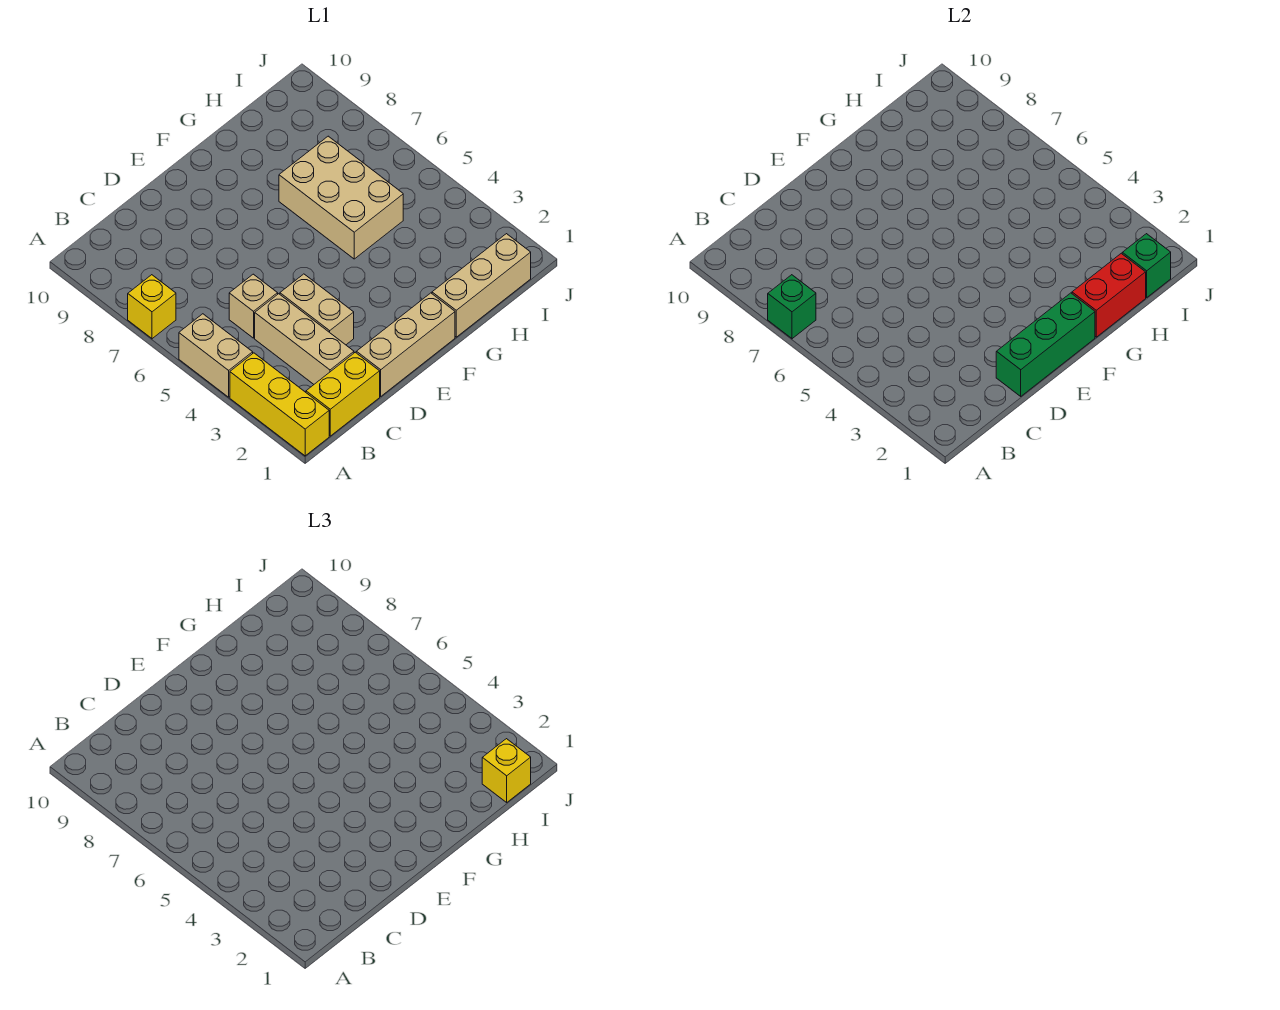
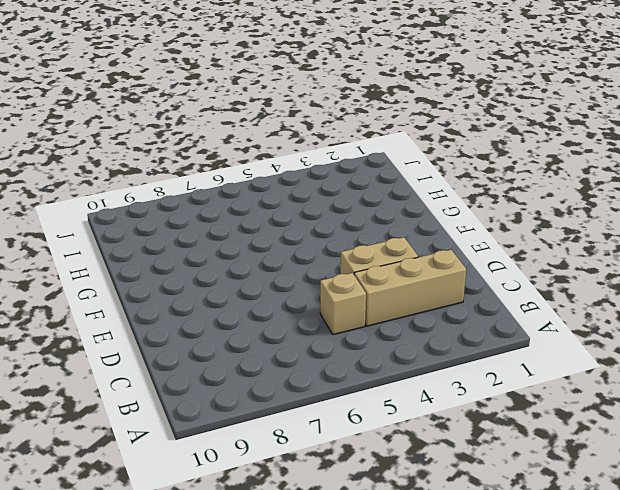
none -> yellow 1x3 brick [230,353,329,456]
none -> tan 1x2 brick [179,314,253,397]
none -> yellow 1x1 brick [128,275,176,339]

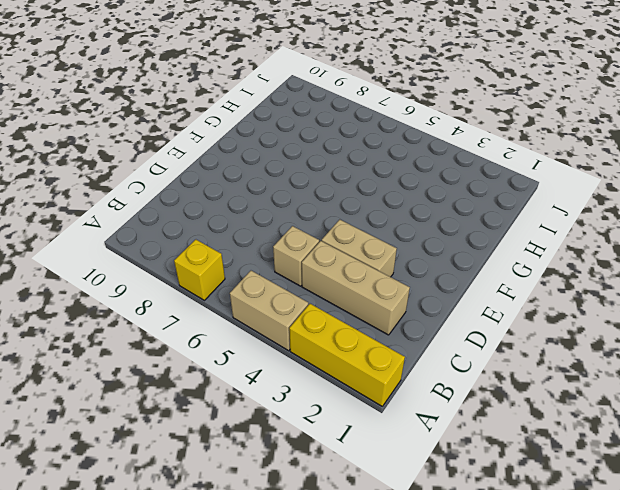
none -> yellow 1x2 brick [306,352,380,436]
none -> tan 1x3 brick [356,293,455,396]
none -> tan 1x3 brick [432,234,531,337]

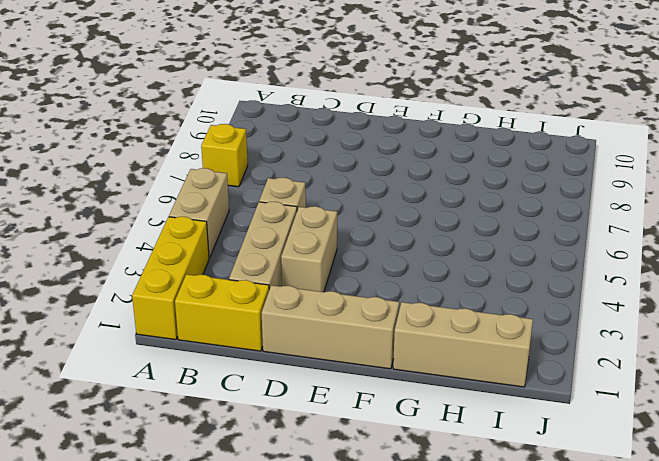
none -> tan 2x3 brick [279,136,403,259]
none -> green 1x1 brick [768,275,816,339]
none -> green 1x3 brick [996,293,1095,396]

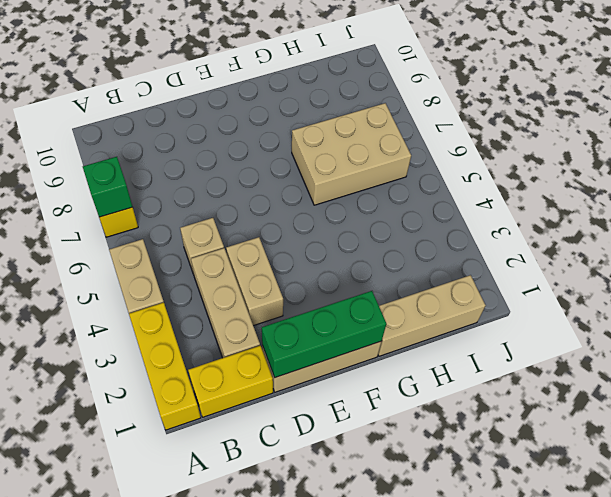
tan 2x3 brick [292,103,411,205] -> tan 2x3 brick turned to [279,136,403,259]
none -> red 1x2 brick [1072,253,1146,337]
none -> green 1x1 brick [1122,234,1171,297]
none -> yellow 1x1 brick [482,739,531,802]

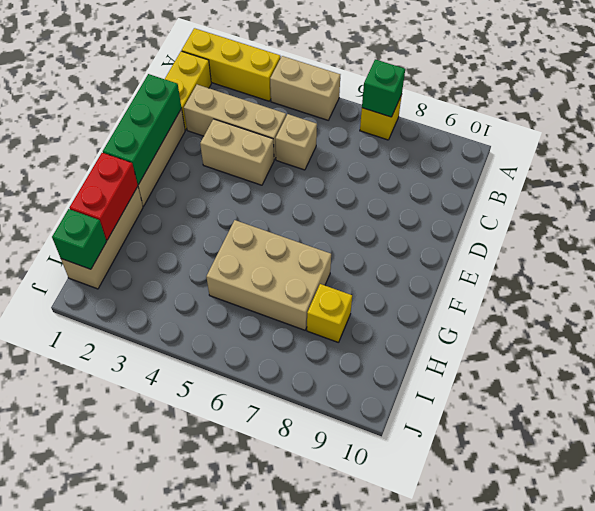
yellow 1x1 brick [307,284,352,343] -> yellow 1x1 brick moved to [482,739,531,802]

